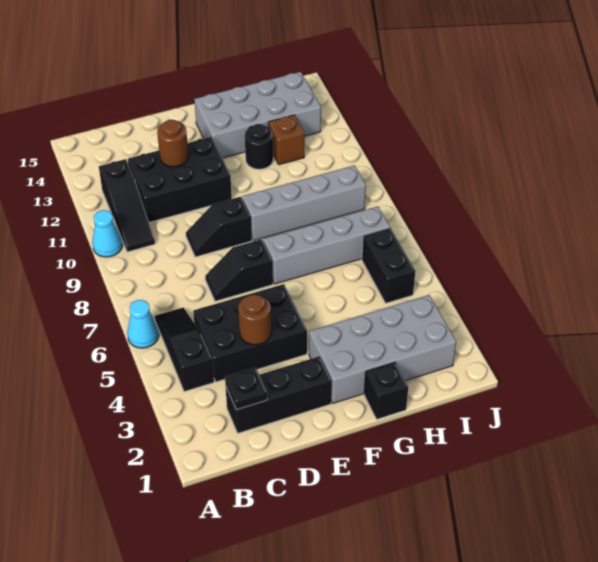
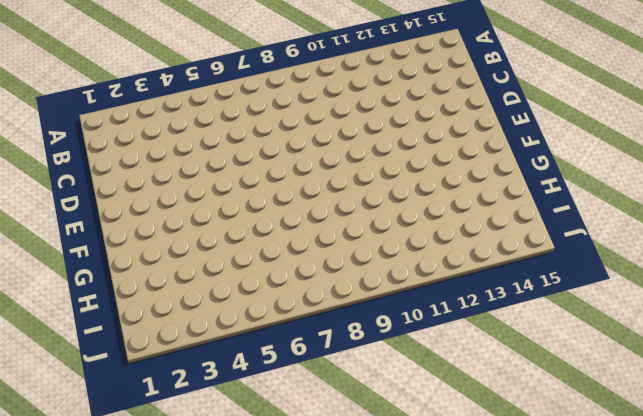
none -> cyan 1x1 cone [127,300,159,348]
none -> cyan 1x1 cone [92,210,122,257]
none -> black 1x3 slope [154,307,214,392]

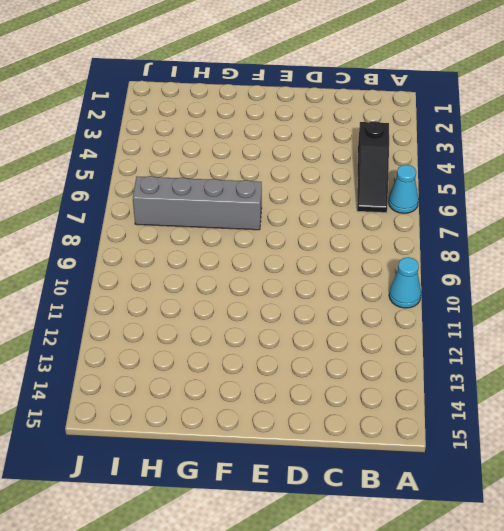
none -> black 1x3 slope [99,159,155,252]
none -> black 1x3 brick [225,356,332,433]
none -> black 2x3 brick [193,284,307,382]

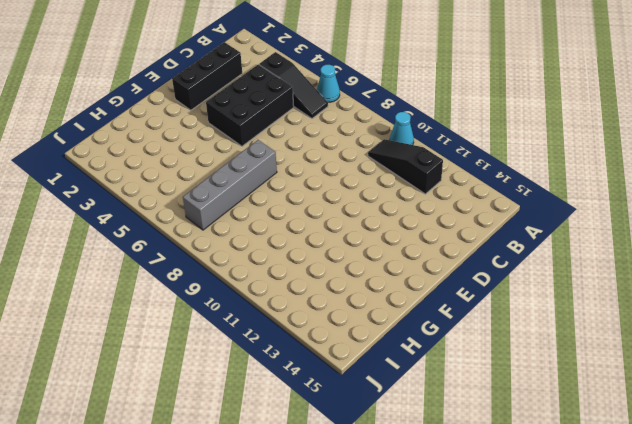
none -> black 2x3 brick [128,137,232,222]
none -> black 1x2 slope [205,239,273,301]
none -> black 1x2 slope [186,197,252,257]

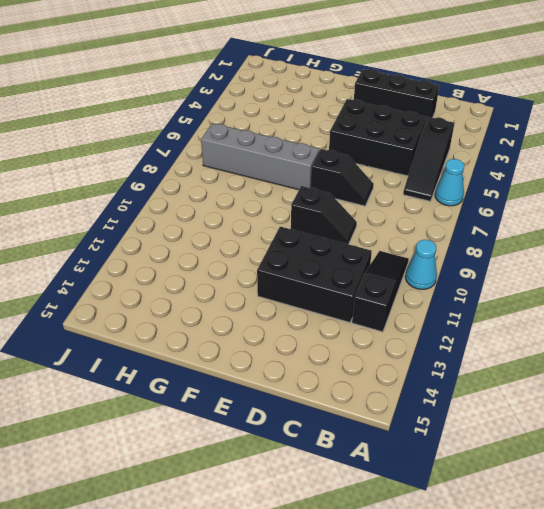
none -> grey 2x4 brick [309,295,456,403]
none -> grey 1x4 brick [243,165,366,241]
none -> grey 2x4 brick [194,72,321,158]

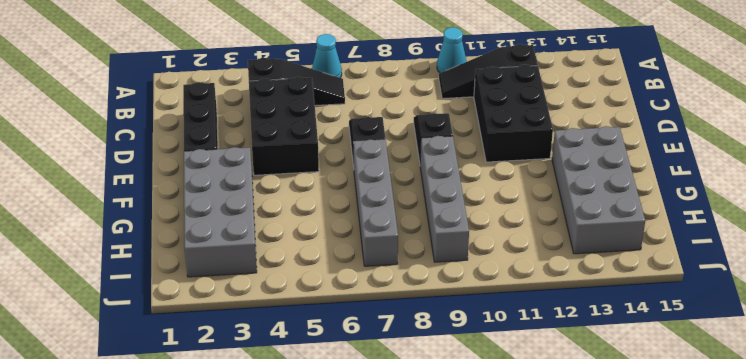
none -> black 1x1 brick [364,362,408,419]
none -> black 1x1 round brick [245,124,273,169]
none -> brown 1x1 brick [268,115,304,165]

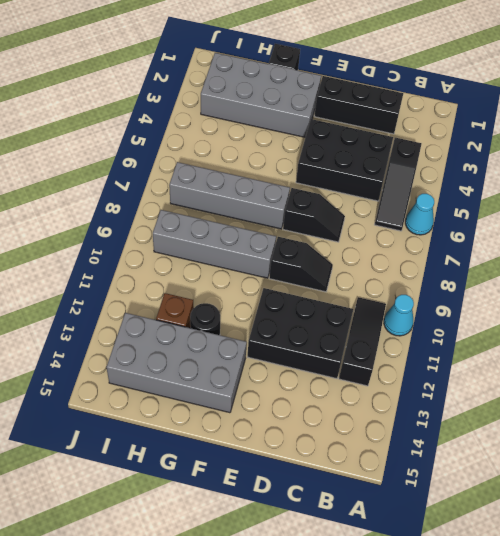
none -> black 1x2 brick [362,228,415,303]
none -> black 1x1 plate [225,367,267,410]
none -> brown 1x1 round brick [238,295,271,345]

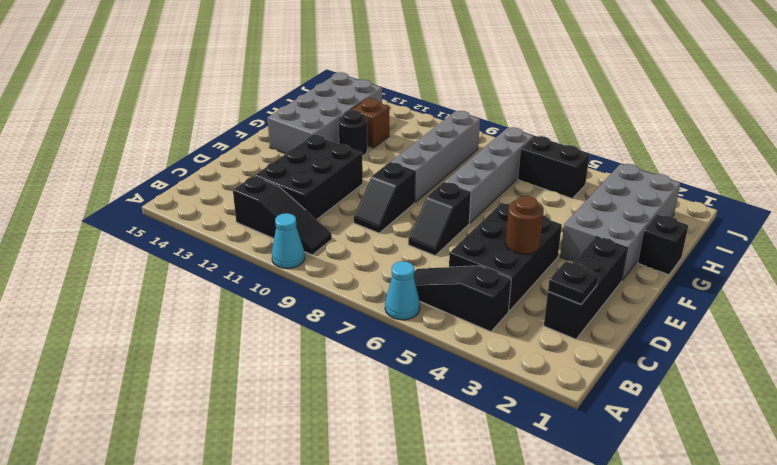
none -> brown 1x1 round brick [157,120,188,167]

